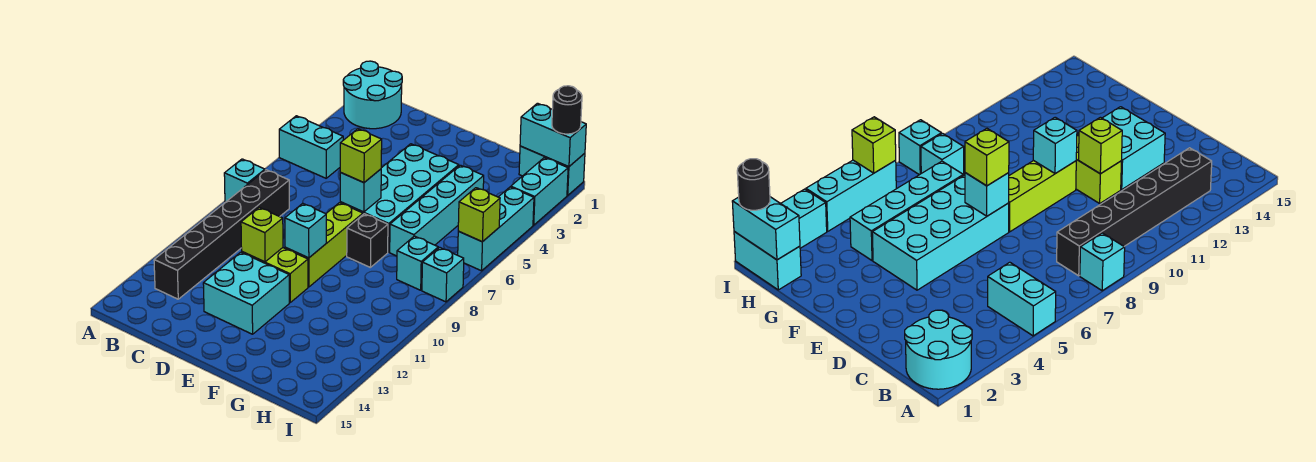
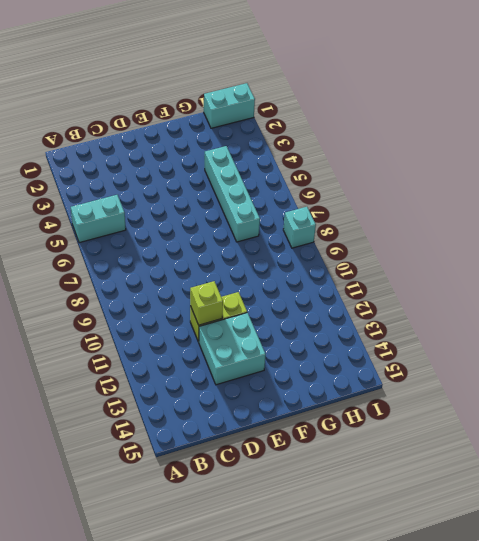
none -> cyan 2x2 round brick [343,61,402,129]
none -> cyan 1x1 brick [224,159,265,202]
none -> black 1x6 brick [154,170,289,299]

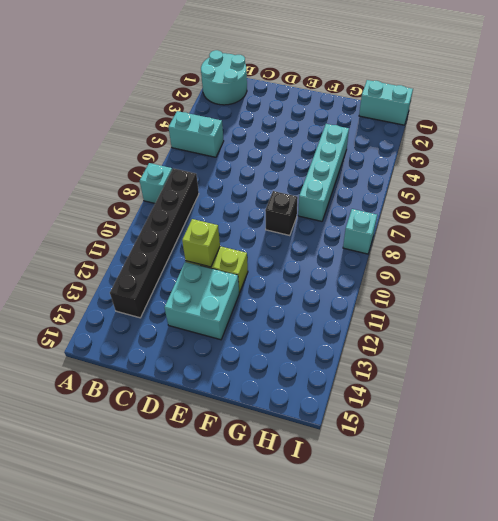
none -> cyan 2x4 brick [340,144,459,252]
none -> lime 1x3 brick [285,203,363,287]
none -> cyan 1x1 brick [397,236,438,290]

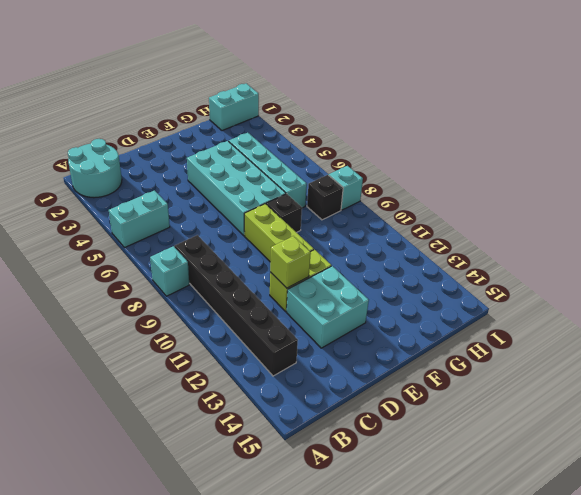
black 1x1 brick [307,175,343,220] -> cyan 1x1 brick [397,236,438,290]
none -> cyan 1x2 brick [511,158,568,225]
none -> cyan 1x3 brick [458,187,534,271]
none -> cyan 1x1 brick [340,169,381,212]

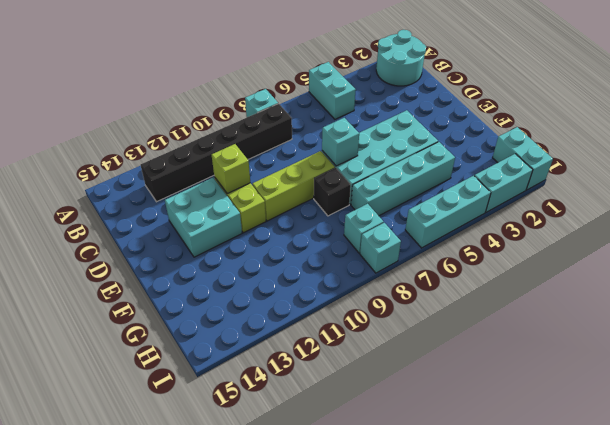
none -> cyan 1x1 brick [285,203,326,258]
none -> cyan 1x2 brick [520,103,586,167]
none -> lime 1x1 brick [458,188,500,242]

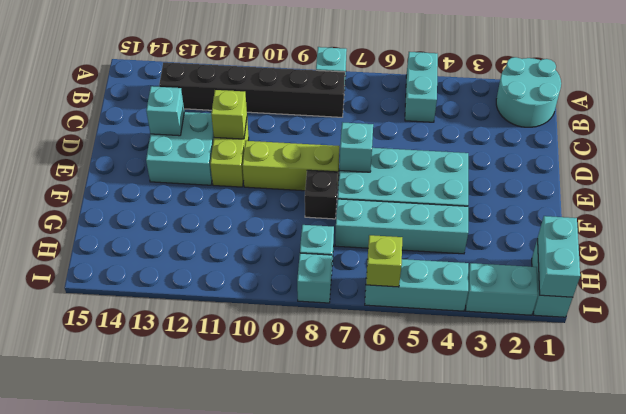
cyan 1x1 brick [146,86,184,136] -> cyan 1x1 brick moved to [285,203,326,258]
none -> lime 1x1 brick [340,129,382,183]
none -> black 1x1 round brick [552,86,582,134]

